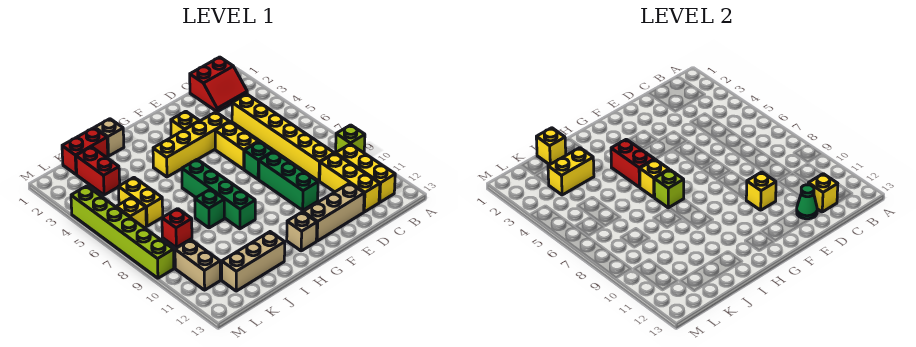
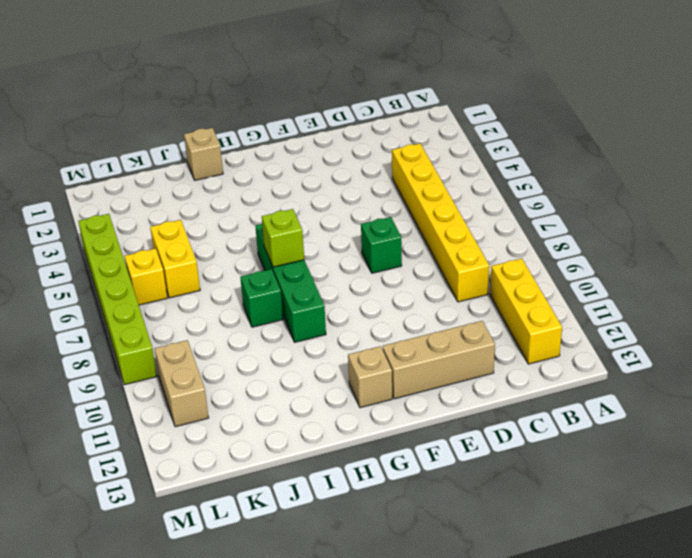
none -> lime 1x1 brick [336,125,365,153]
none -> red 2x2 slope [190,57,247,112]
none -> yellow 1x3 brick [320,153,380,212]
none -> yellow 1x4 brick [153,112,230,177]

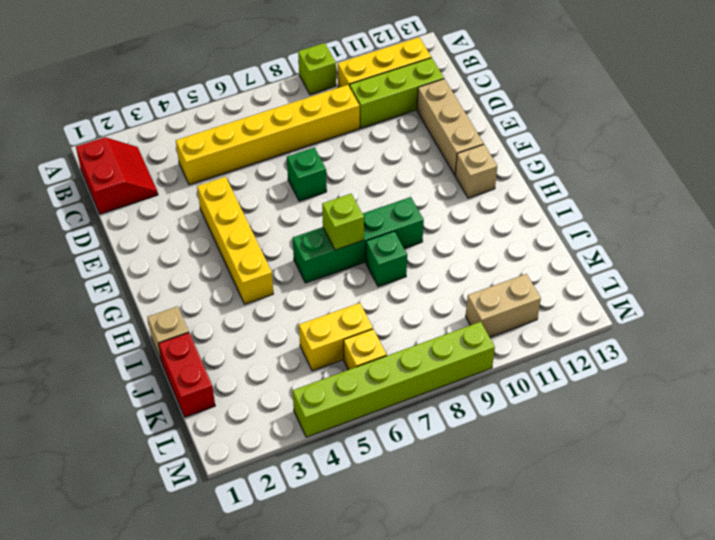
lime 1x3 brick [350,58,444,128] -> yellow 1x3 brick [320,153,380,212]
none -> yellow 1x2 brick [215,122,259,169]
none -> green 1x3 brick [259,152,318,210]
none -> yellow 1x1 brick [171,111,199,137]
none -> tan 1x3 brick [222,232,285,291]

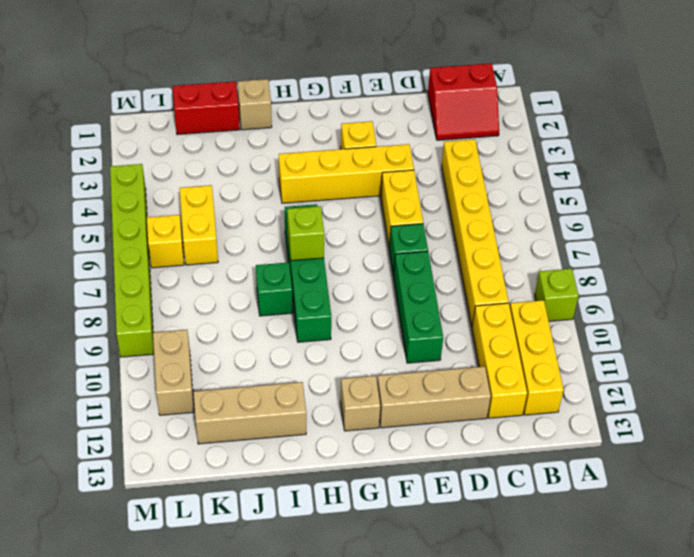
none -> red 1x2 brick [76,147,120,195]
none -> red 1x1 brick [162,209,192,247]
none -> yellow 1x1 brick [808,174,838,212]
none -> green 1x1 cone [797,185,817,219]

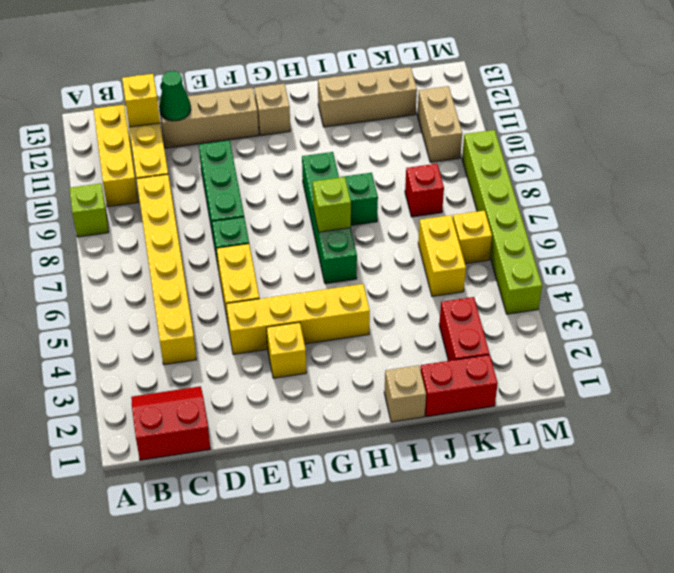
none -> yellow 1x1 brick [746,172,776,210]
none -> red 1x2 brick [611,139,654,187]
none -> yellow 1x1 brick [640,159,669,197]
none -> yellow 1x1 brick [536,128,566,165]

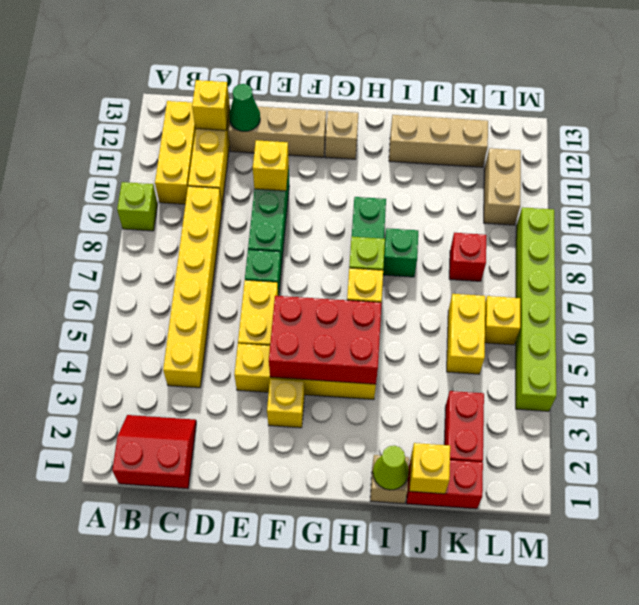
red 2x3 brick [269,296,381,384] -> red 1x2 brick [611,139,654,187]
lime 1x1 cone [373,446,409,490] -> none
none -> yellow 1x2 brick [548,148,594,195]

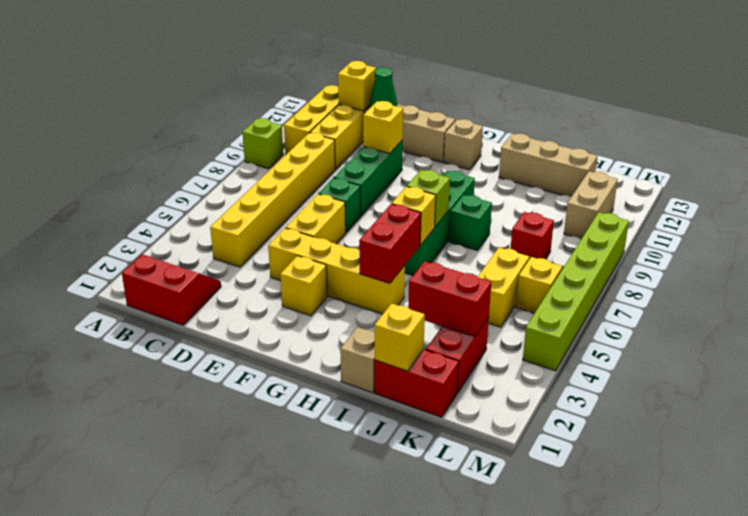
red 1x2 brick [408,261,491,337] -> yellow 1x2 brick [548,148,594,195]

